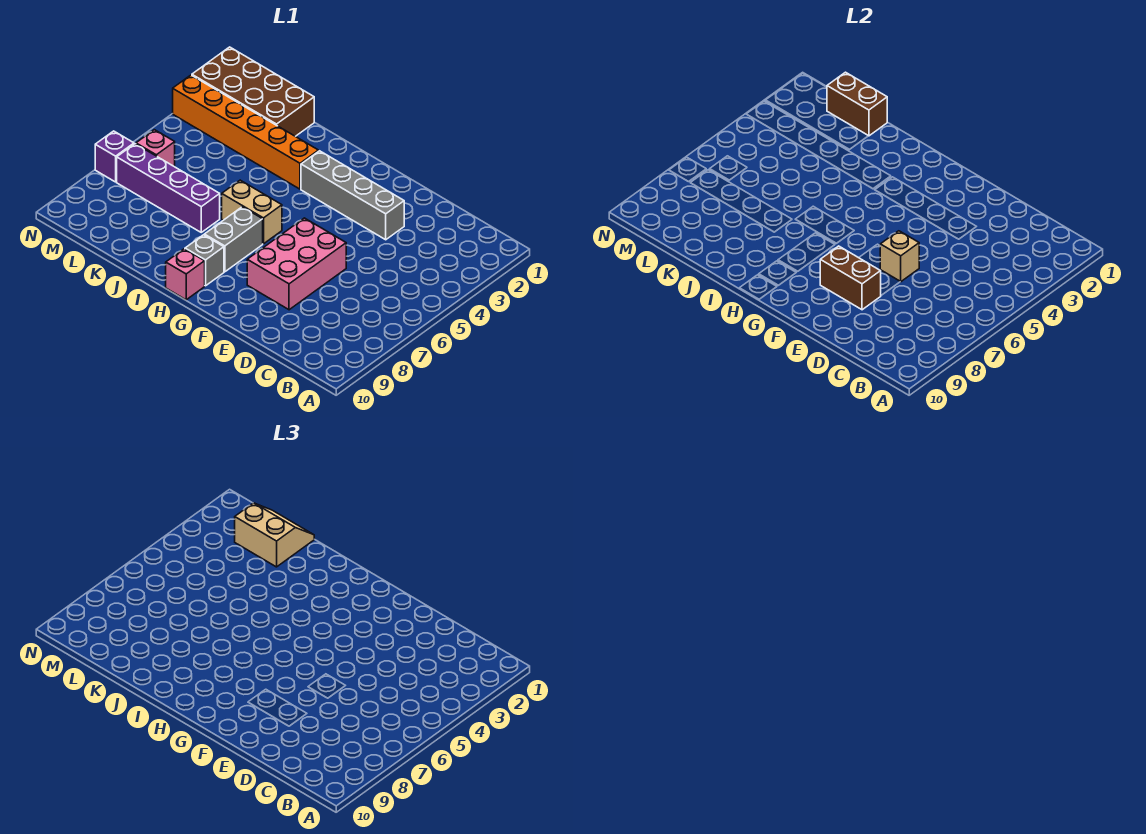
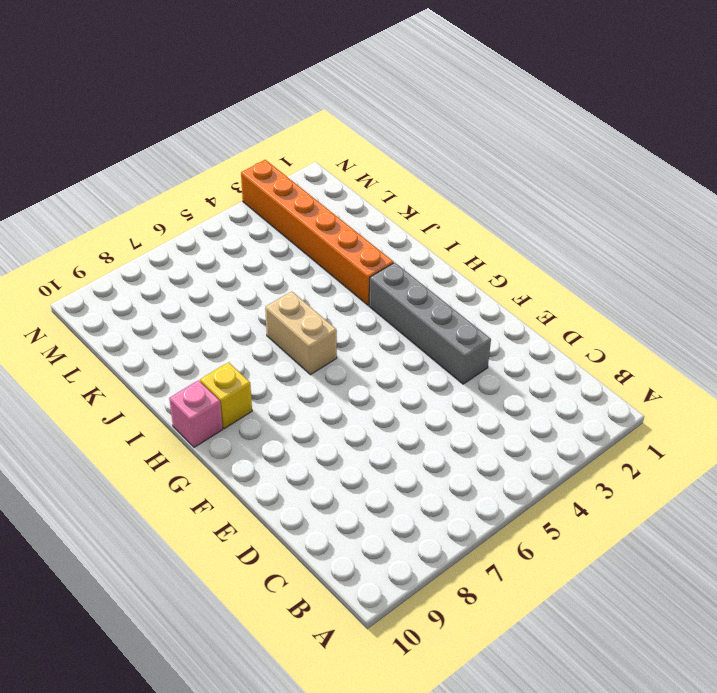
yellow 1x1 brick [200,362,252,429] -> grey 1x1 brick [185,235,224,286]
none -> pink 2x3 brick [247,218,346,310]
none -> grey 1x2 brick [204,207,263,272]
none -> purple 1x4 brick [117,144,220,232]

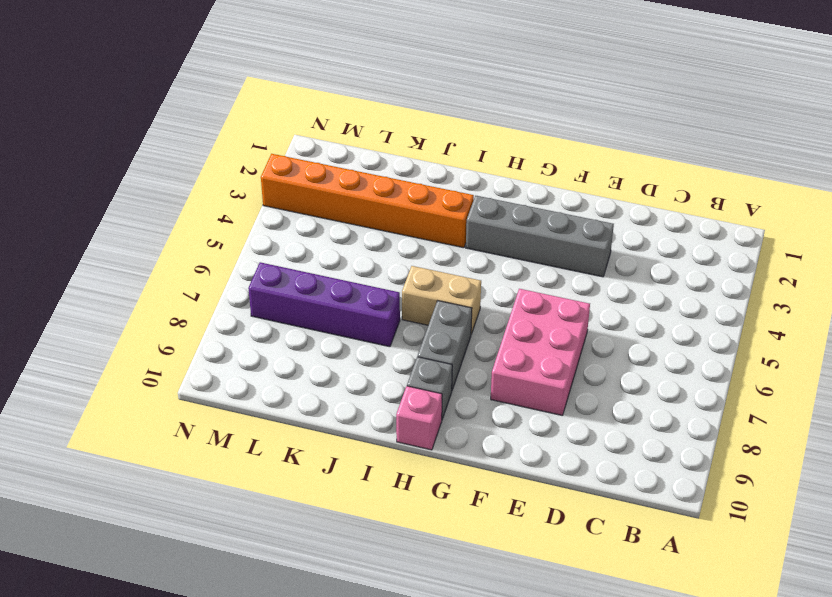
none -> brown 2x4 brick [192,47,314,136]
none -> pink 1x1 brick [136,130,175,167]
none -> purple 1x1 brick [95,131,134,182]

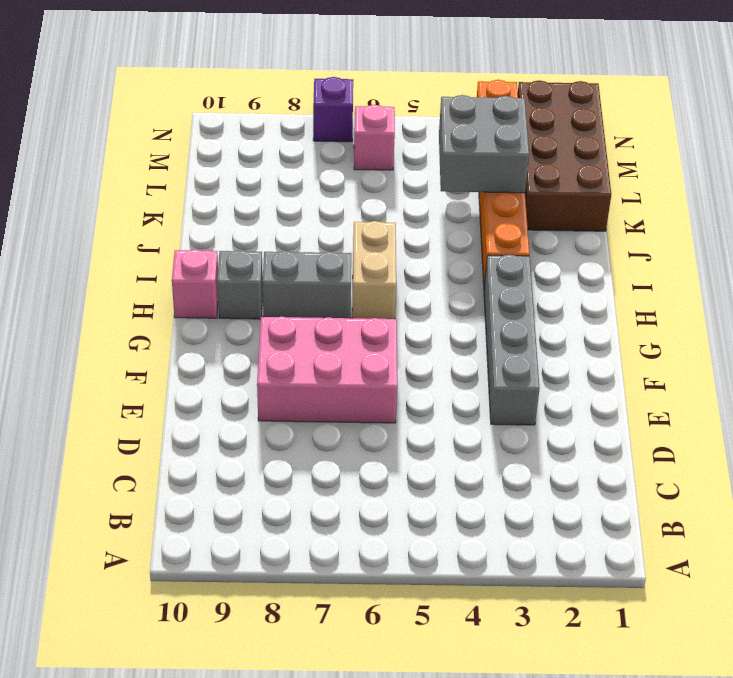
grey 2x2 brick [439,95,529,193] -> none
none -> purple 1x4 brick [117,144,220,232]
none -> tan 1x1 brick [880,231,919,282]
none -> brown 1x2 brick [820,246,881,310]

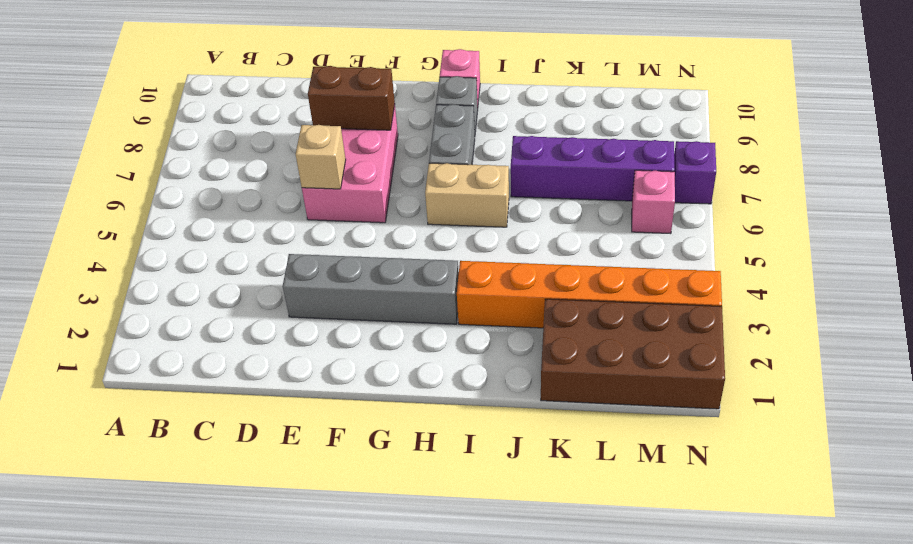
none -> brown 1x2 brick [827,72,887,136]
none -> tan 2x2 slope [235,503,314,567]

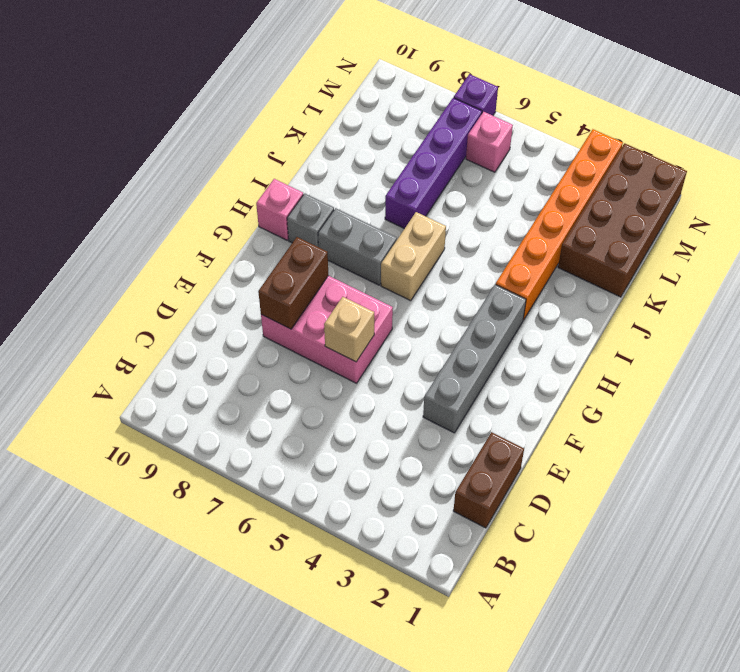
brown 1x2 brick [453,432,524,528] -> brown 1x2 brick moved to [827,72,887,136]
none -> tan 2x2 slope [235,503,314,567]

